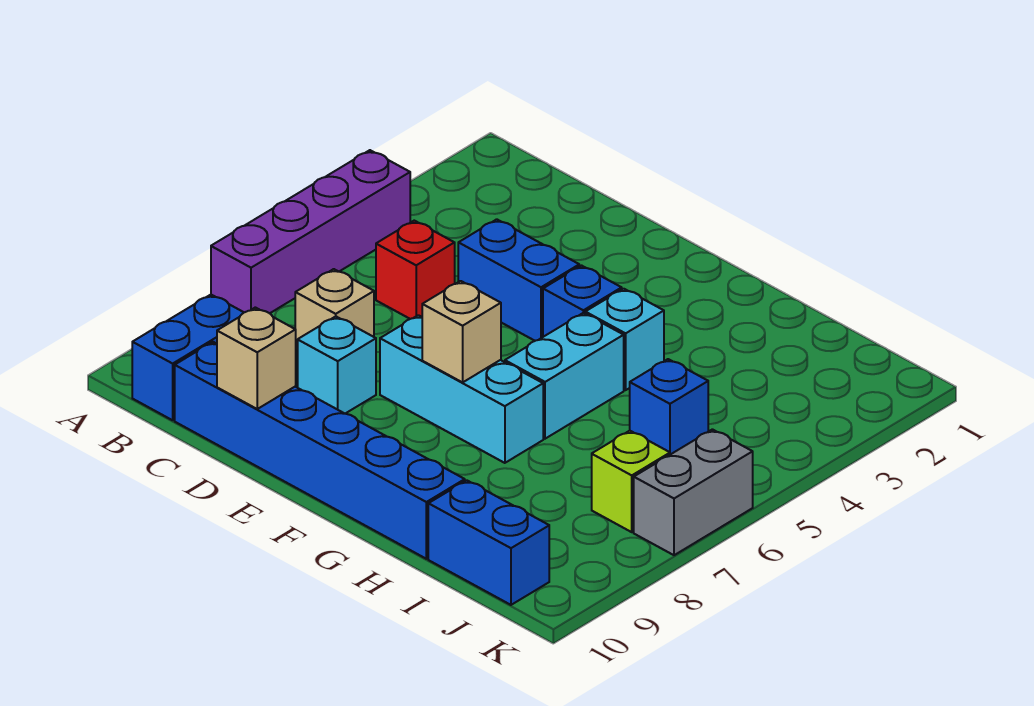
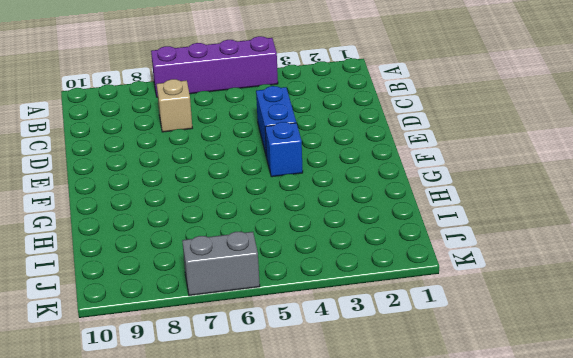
none -> blue 1x2 brick [132,295,244,420]
none -> red 1x1 brick [376,221,455,319]
none -> blue 1x6 brick [175,342,465,559]

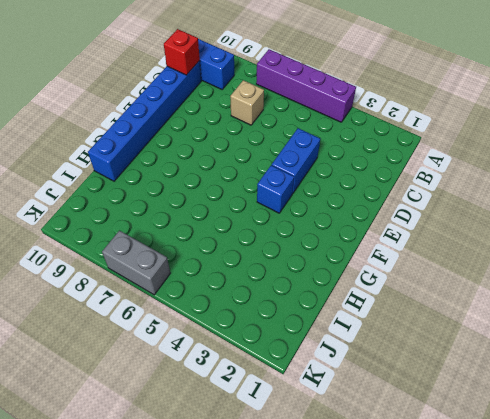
red 1x1 brick [164,29,200,75] -> red 1x1 brick moved to [376,221,455,319]
none -> cyan 1x1 brick [298,316,376,414]
none -> cyan 1x3 brick [380,315,543,463]
none -> cyan 1x1 brick [585,289,664,390]

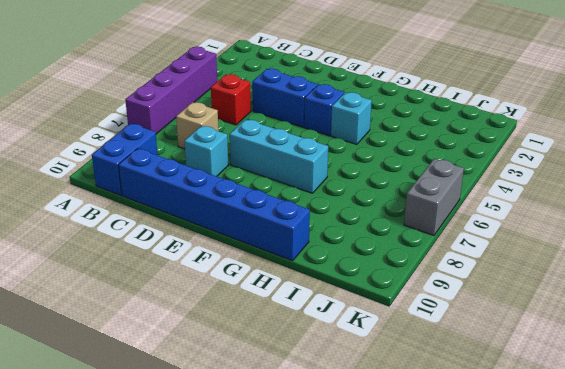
none -> cyan 1x2 brick [505,313,624,439]
none -> blue 1x1 brick [630,359,708,455]
none -> blue 1x2 brick [428,480,549,605]

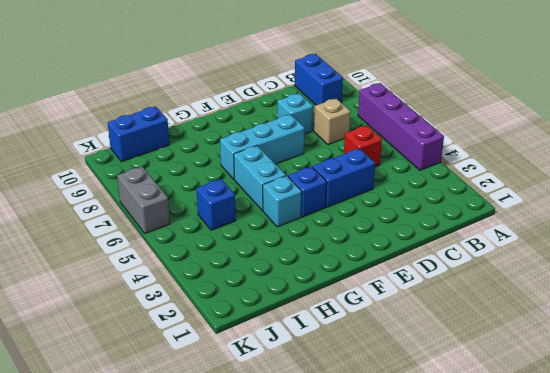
none -> blue 1x6 brick [175,342,465,559]
none -> lime 1x1 brick [592,431,670,532]
none -> tan 1x1 brick [217,307,296,409]

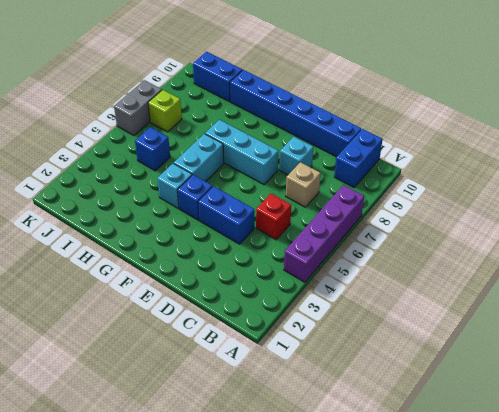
none -> tan 1x1 brick [217,307,296,409]
none -> tan 1x1 brick [422,281,501,382]

